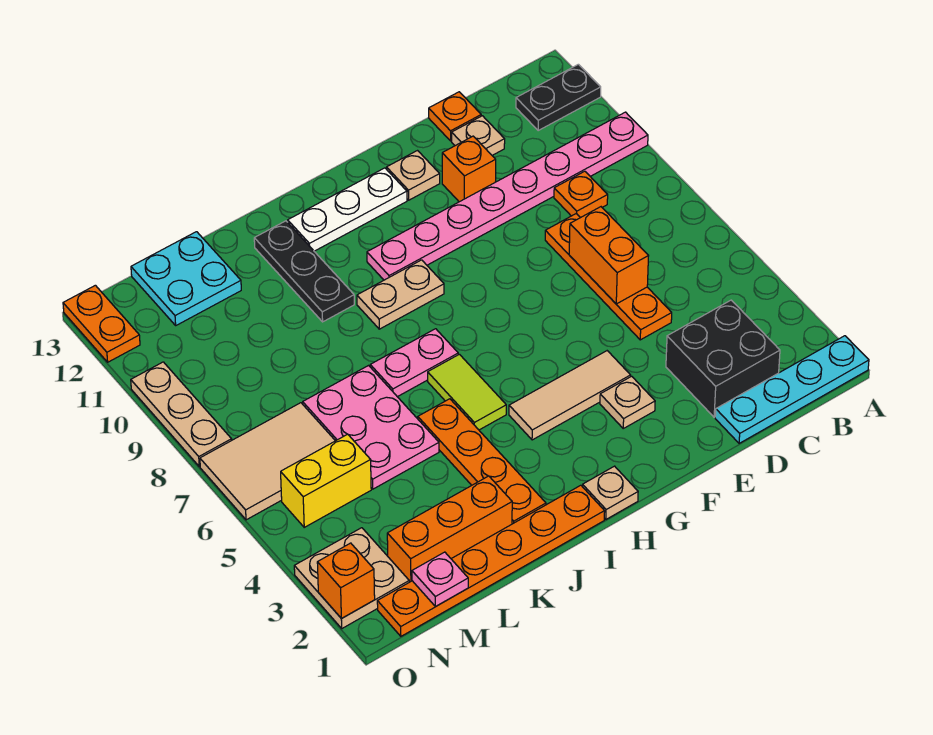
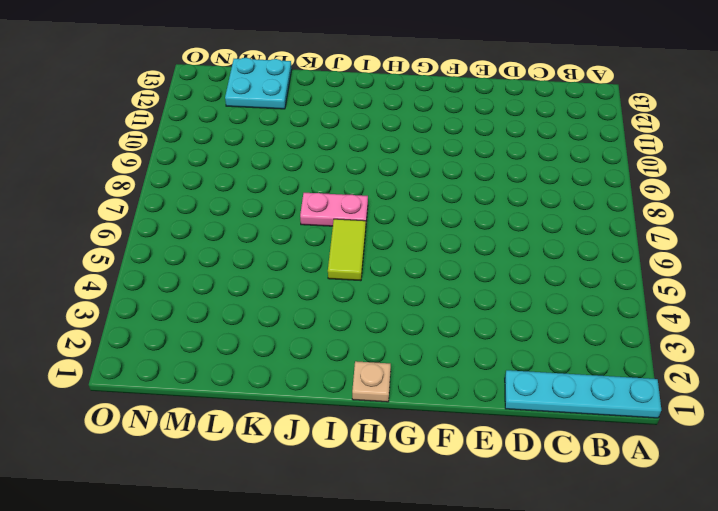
none -> pink 1x8 plate [367,112,648,280]
none -> black 1x2 plate [516,64,601,130]
none -> black 2x2 brick [666,300,780,417]
none -> orange 1x1 plate [554,171,608,218]

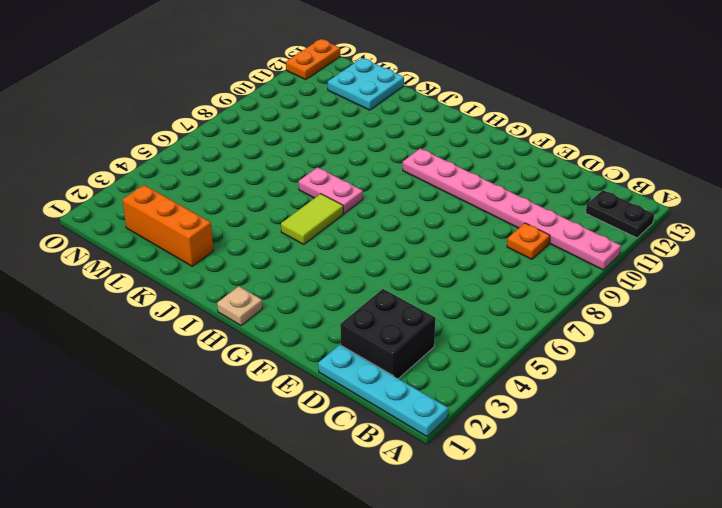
none -> orange 1x4 plate [545,213,672,340]
none -> tan 1x1 plate [452,116,505,155]
none -> orange 1x1 plate [429,92,481,141]
none -> orange 1x1 brick [442,136,496,202]

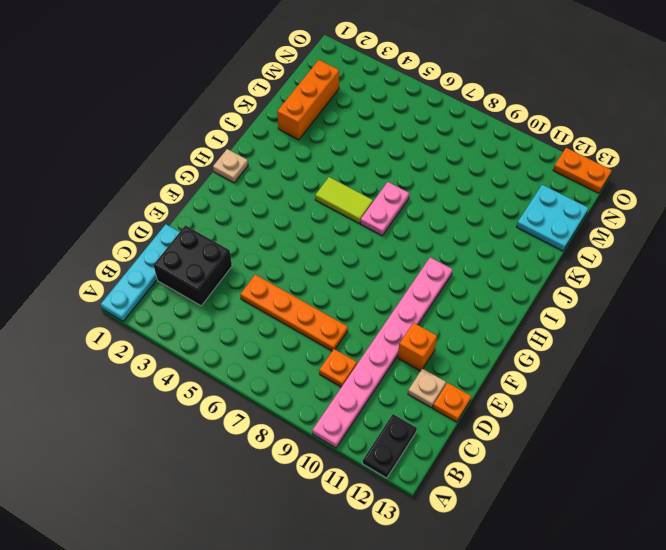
none -> tan 1x1 plate [600,376,655,428]
none -> tan 1x3 tile [509,351,631,440]
none -> tan 1x1 plate [387,151,440,200]
none -> white 1x3 plate [288,168,407,251]

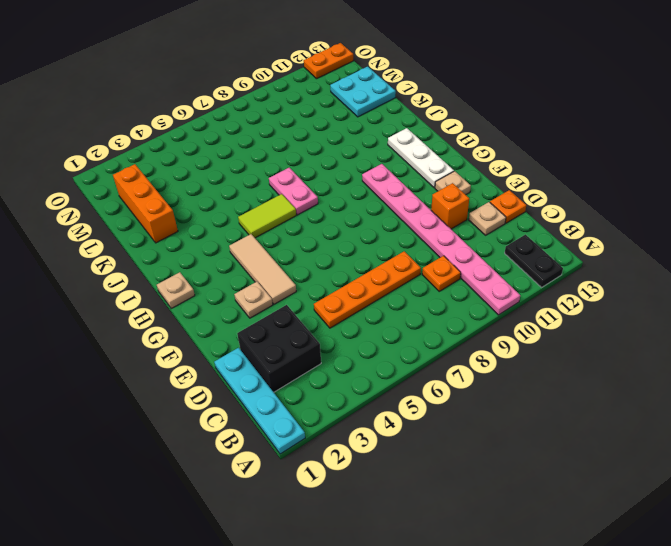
none -> tan 1x2 plate [357,260,444,329]
none -> orange 1x6 plate [377,485,605,636]
none -> orange 1x4 plate [418,399,546,524]
none -> black 1x3 plate [254,221,354,322]

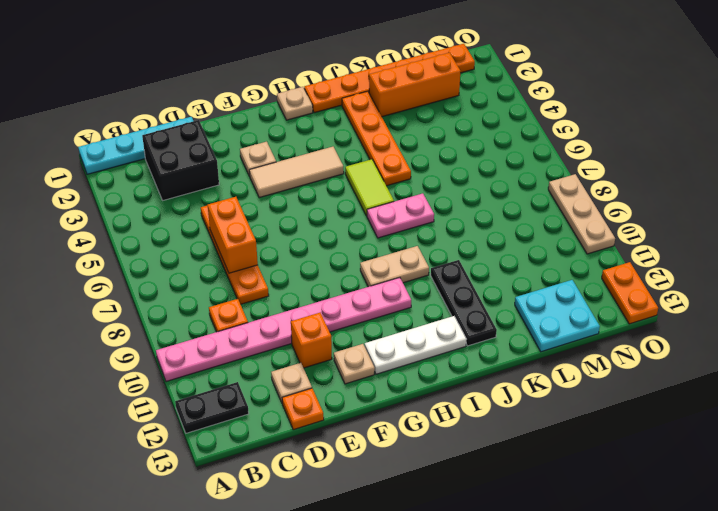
none -> pink 2x3 plate [303,366,439,489]
none -> yellow 1x2 brick [281,434,371,527]
none -> tan 2x3 tile [200,403,335,520]
none -> tan 2x2 plate [294,528,409,628]

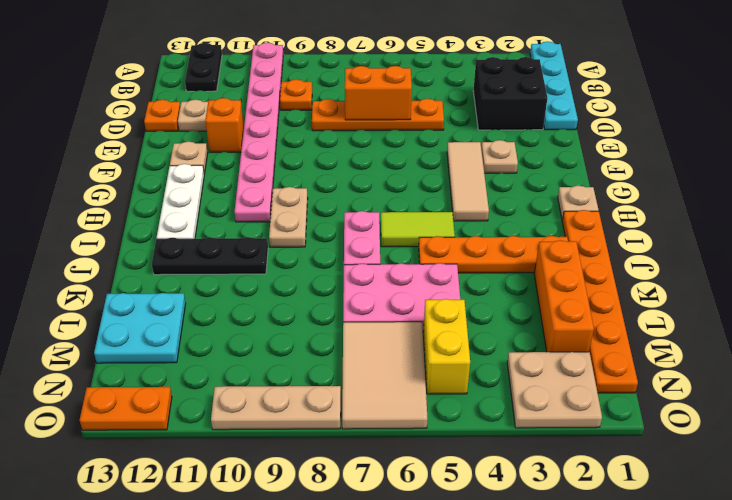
none -> pink 1x1 plate [412,552,468,606]
none -> orange 1x1 brick [317,543,375,619]

